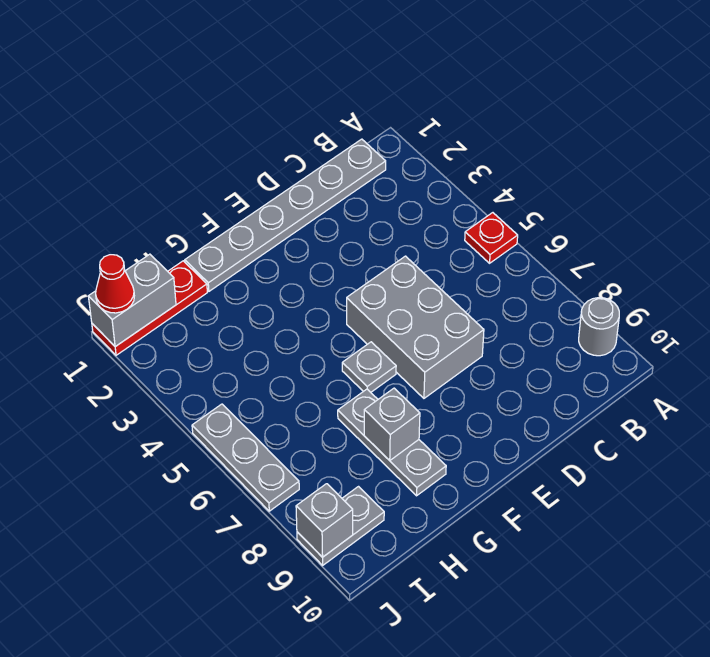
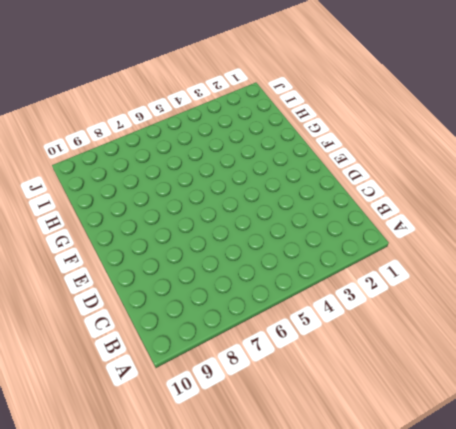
none -> red 1x1 plate [465,213,518,263]
none -> grey 1x1 round brick [579,298,619,356]
none -> grey 1x6 plate [185,139,386,291]

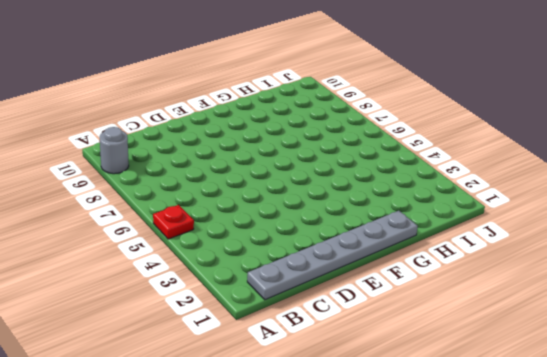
none -> grey 2x3 brick [347,256,484,398]
none -> grey 1x1 plate [342,342,396,392]
none -> grey 1x3 plate [338,389,446,496]

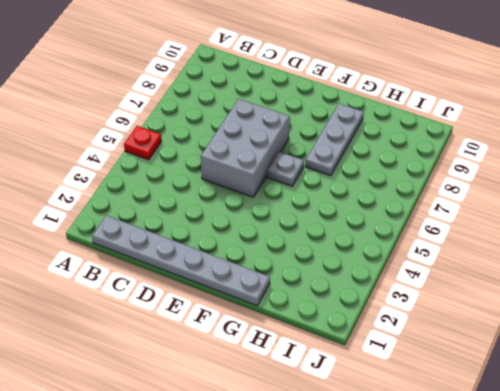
none -> grey 1x1 round brick [579,298,619,356]
none -> red 1x3 plate [92,261,207,355]
none -> grey 1x2 plate [297,487,384,565]

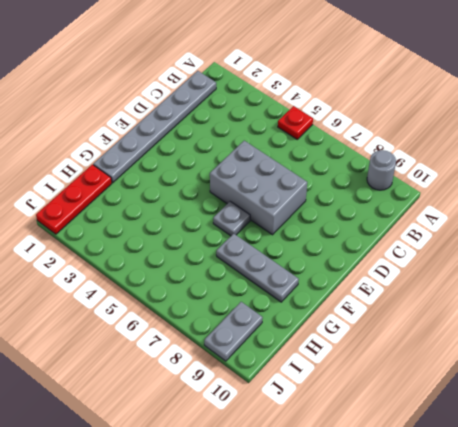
none -> grey 1x3 plate [192,404,299,511]
none -> grey 1x1 brick [364,388,420,461]
none -> grey 1x2 brick [88,254,176,347]

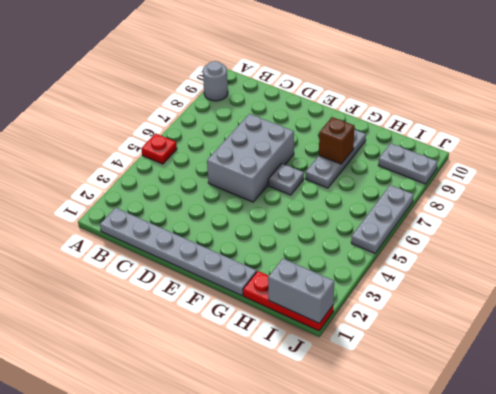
brown 1x1 brick [319,117,355,164] -> grey 1x1 brick [364,388,420,461]
none -> grey 1x1 brick [296,484,353,557]
none -> red 1x1 cone [96,255,134,313]

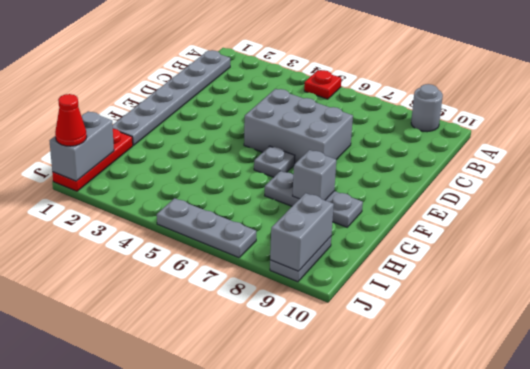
grey 1x2 brick [270,193,334,271] -> grey 1x1 brick [296,484,353,557]

